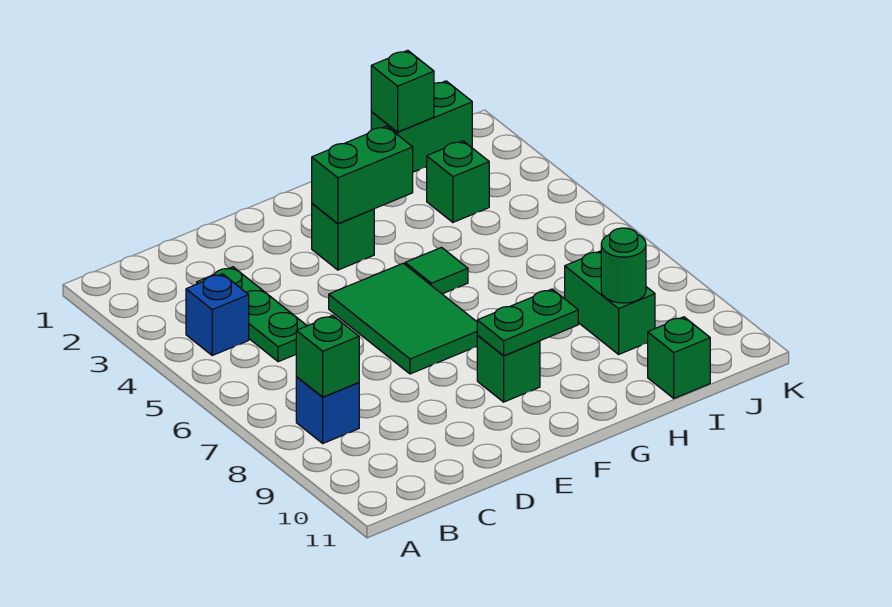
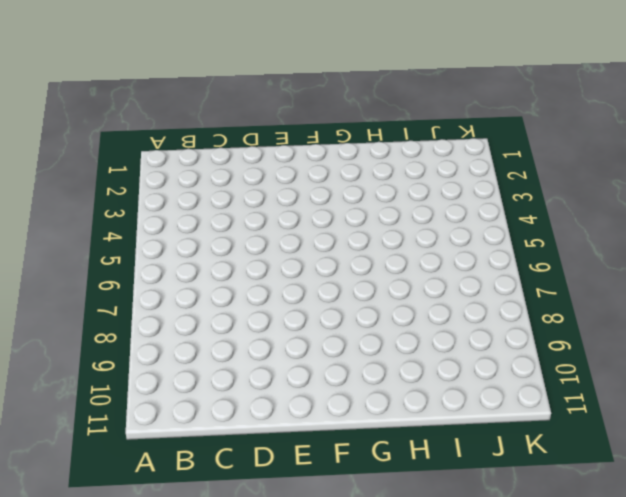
none -> blue 1x1 brick [186,274,249,355]
none -> blue 1x1 brick [296,377,359,443]
none -> green 1x3 plate [197,267,307,362]

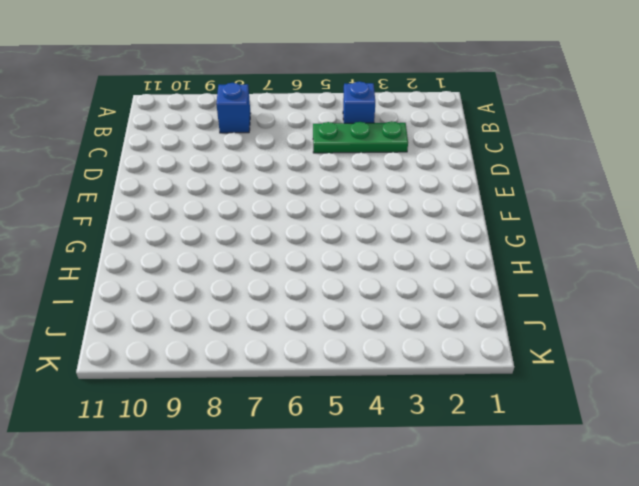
none -> green 2x3 tile [329,263,478,374]
none -> green 1x1 brick [312,204,374,270]
none -> green 1x1 brick [477,336,540,402]

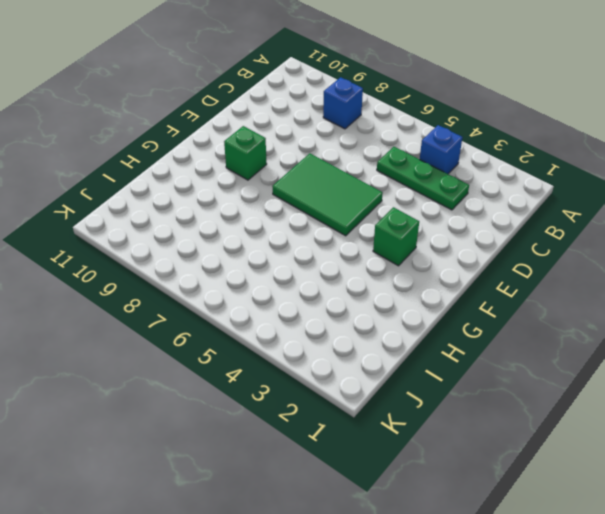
none -> green 1x1 tile [405,248,468,294]
none -> green 1x2 brick [371,81,472,172]
none -> green 1x1 brick [427,141,489,222]

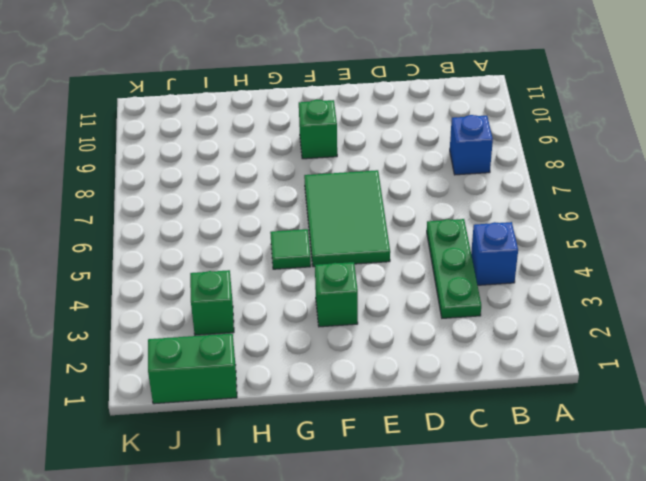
none -> green 1x2 brick [565,251,655,354]
none -> green 1x1 brick [648,317,710,398]
none -> green 1x1 brick [296,315,359,397]

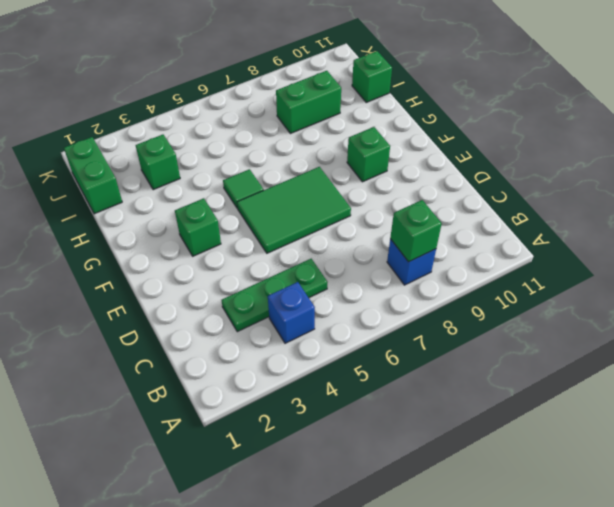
none -> green 1x2 brick [312,126,413,224]
none -> green 1x2 plate [477,289,578,356]
none -> green 1x1 brick [371,50,434,132]

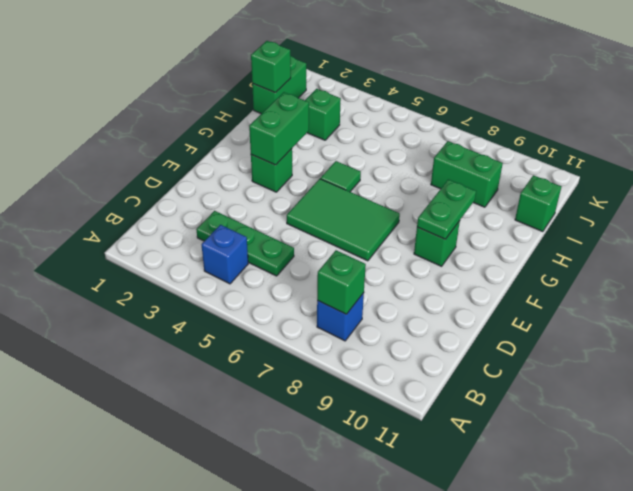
none -> green 1x1 round brick [601,228,646,303]

